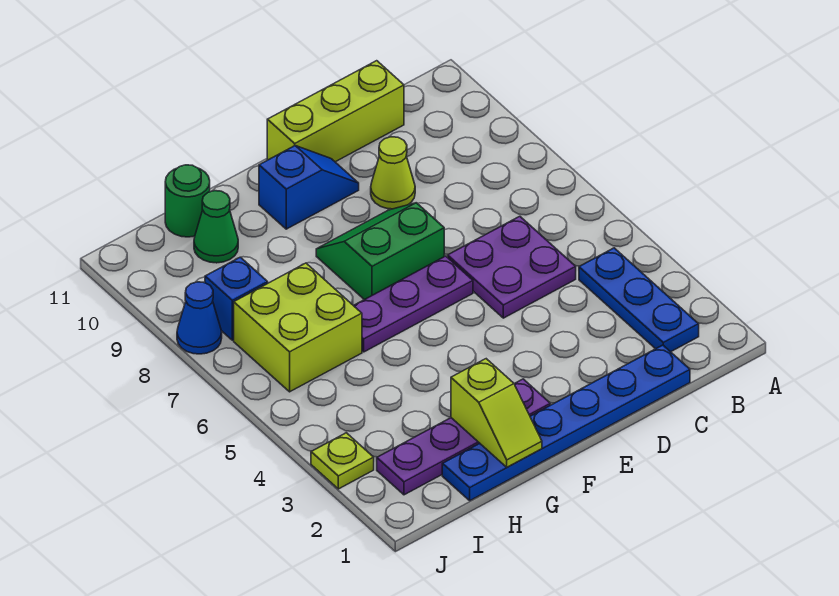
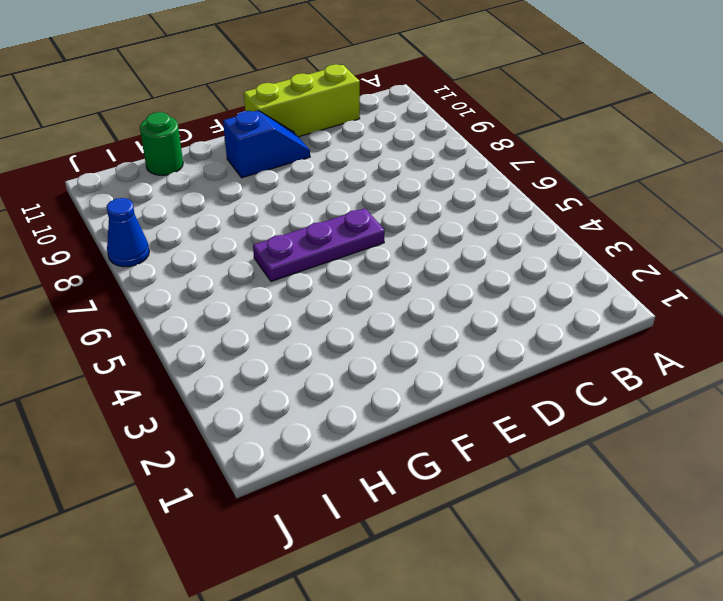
none -> blue 1x3 plate [579,248,699,352]
none -> blue 1x6 plate [442,345,690,500]
none -> purple 2x2 plate [448,216,576,318]

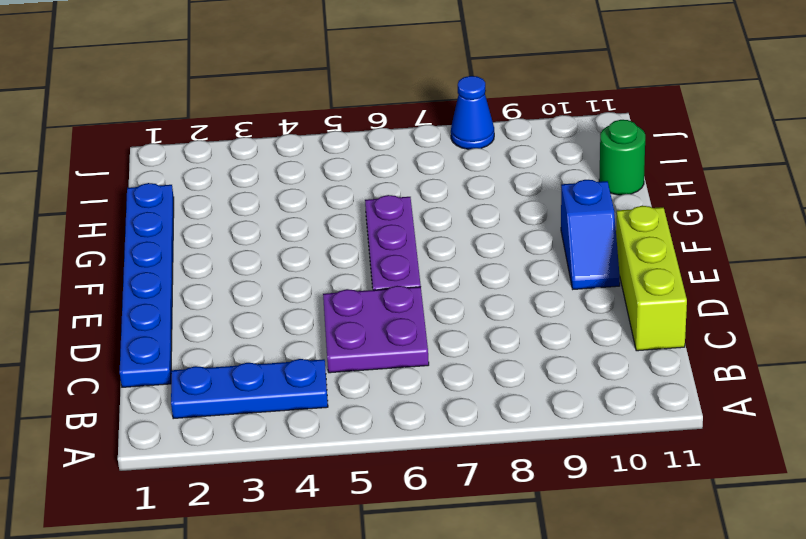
none -> lime 1x1 cone [371,137,415,209]
none -> green 2x2 slope [316,203,444,300]
none -> purple 1x4 plate [377,379,550,495]

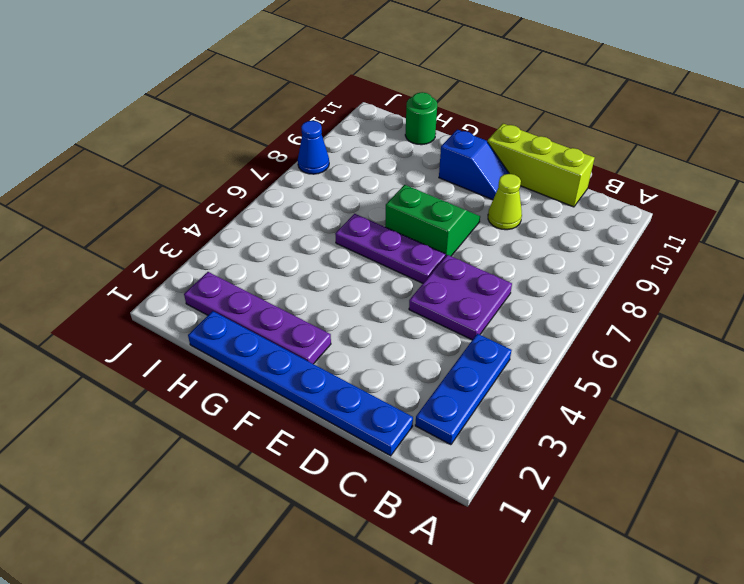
none -> lime 2x2 brick [234,263,362,392]
none -> green 1x1 cone [194,191,238,263]
none -> blue 1x1 brick [205,257,268,340]

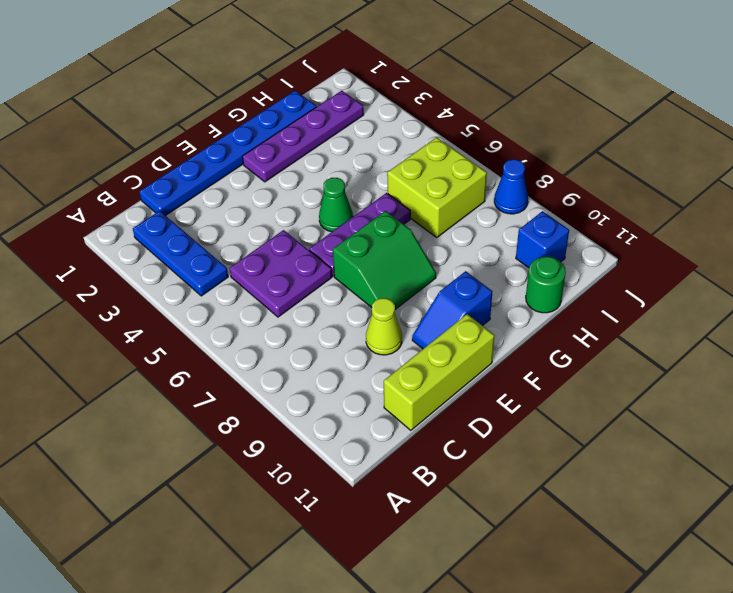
green 1x1 cone [319,178,353,232] -> green 1x1 cone moved to [194,191,238,263]
blue 1x1 brick [516,211,569,268] -> blue 1x1 brick moved to [205,257,268,340]
none -> lime 1x1 plate [311,433,374,489]
none -> lime 1x2 slope [451,359,542,467]

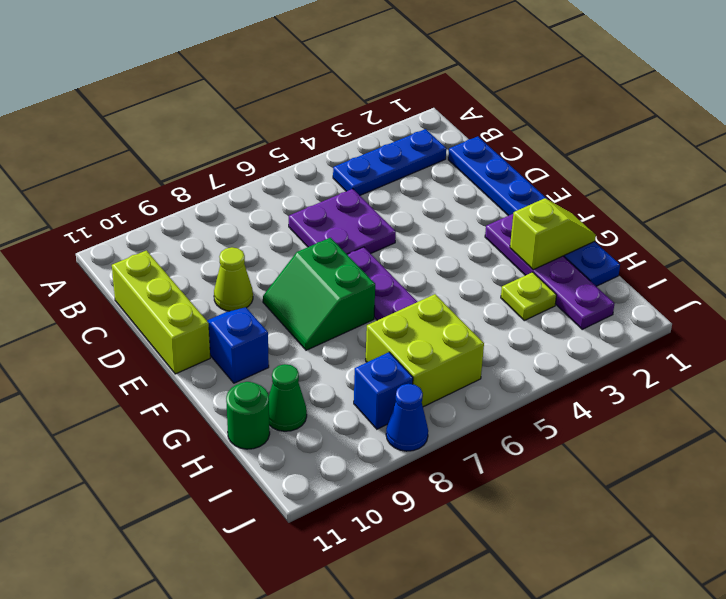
lime 1x1 plate [501,272,557,321] -> lime 1x1 plate moved to [311,433,374,489]

